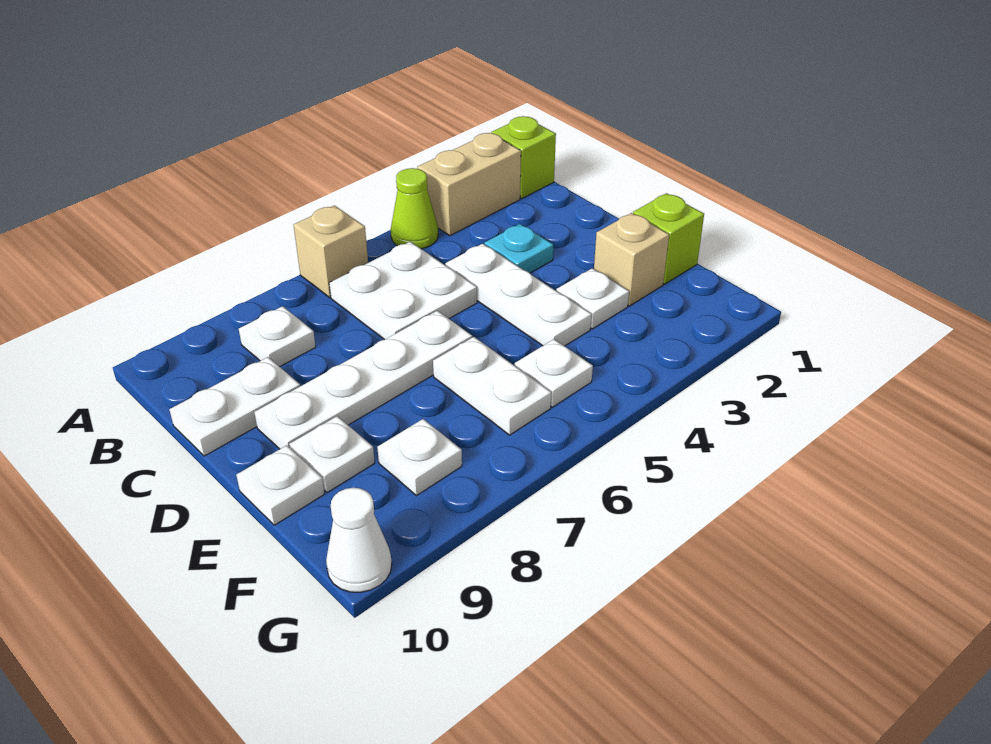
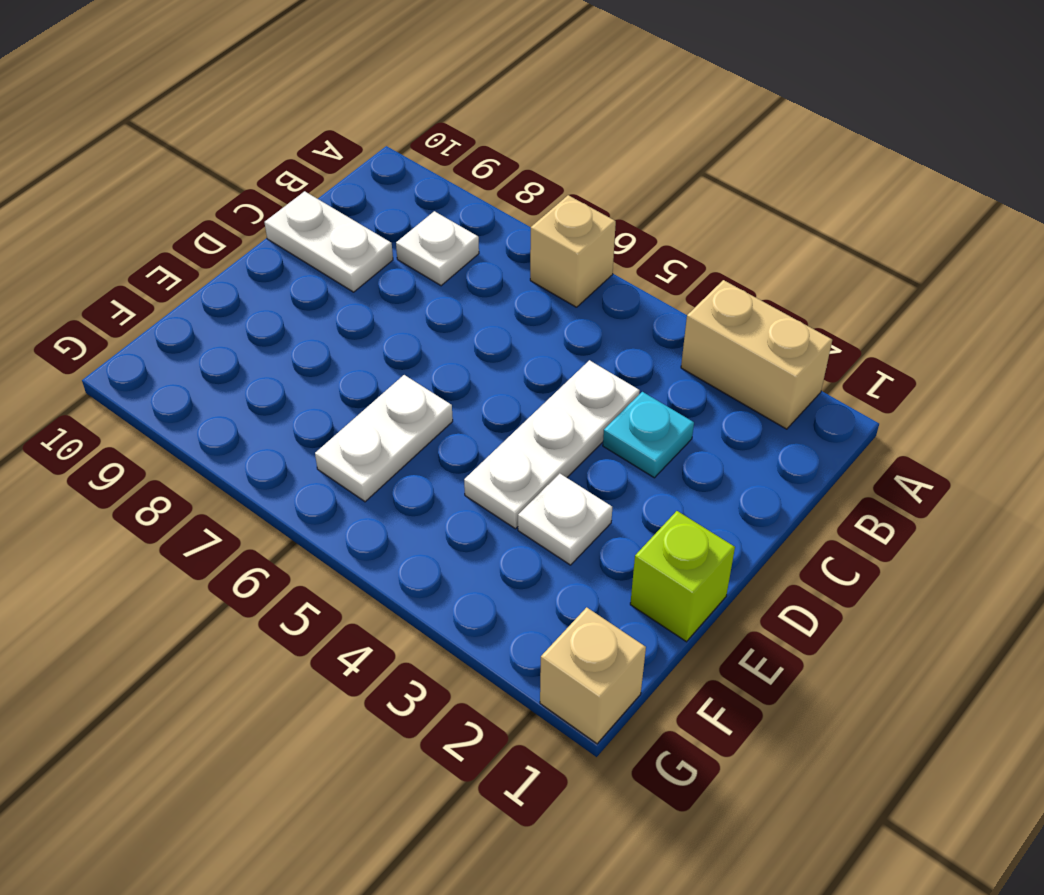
tan 1x1 brick [540,607,646,744] -> tan 1x1 brick moved to [594,213,669,306]
none -> lime 1x1 brick [491,116,556,198]
none -> lime 1x1 cone [391,168,438,249]
none -> white 2x2 plate [329,242,477,340]

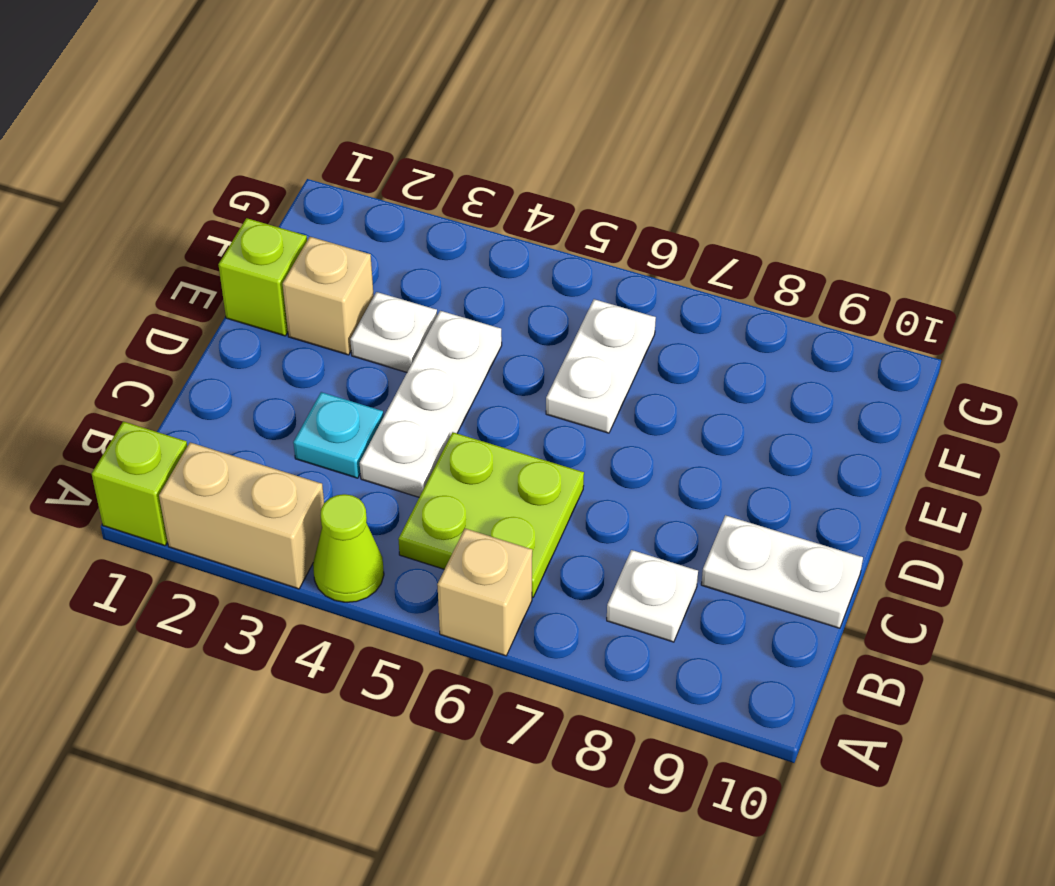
lime 2x2 plate [398,432,584,597] -> white 2x2 plate [329,242,477,340]
none -> white 1x4 plate [254,311,472,449]
none -> white 1x1 plate [289,416,375,493]
none -> white 1x1 plate [236,445,324,525]

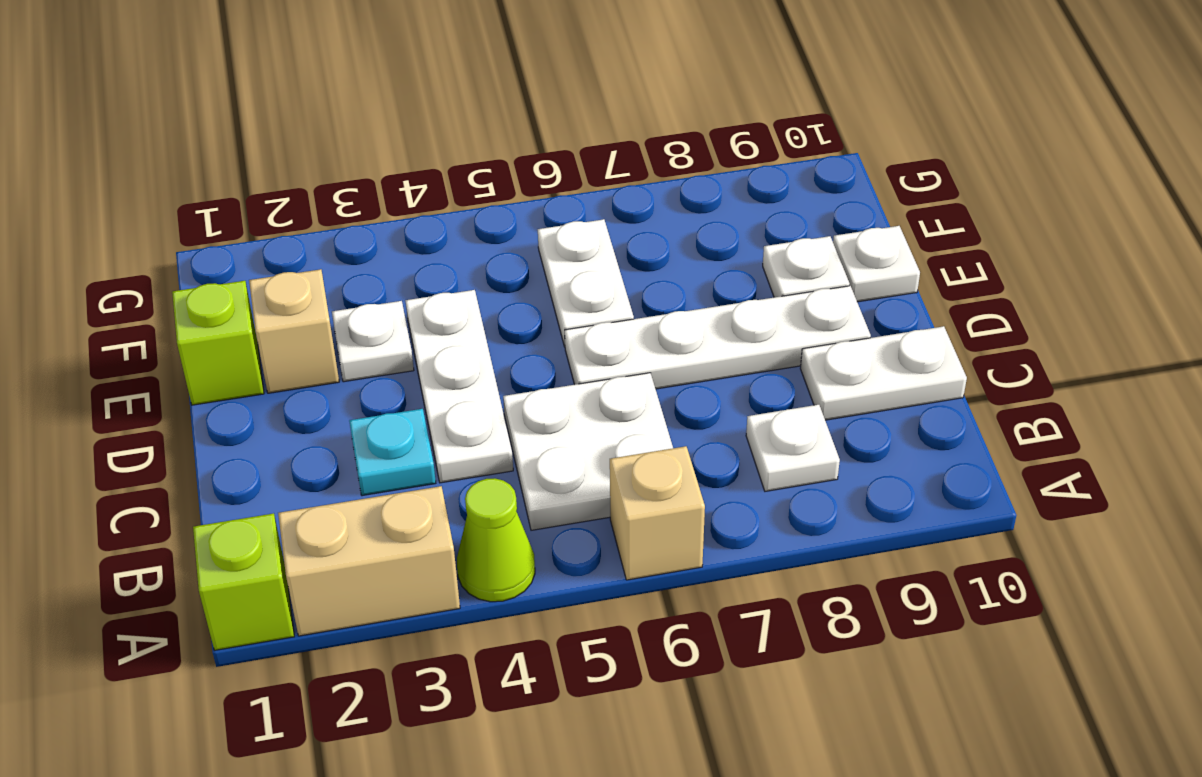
none -> white 1x1 plate [515,339,593,407]
none -> white 1x1 plate [377,419,462,496]
none -> white 1x1 cone [326,488,392,592]

